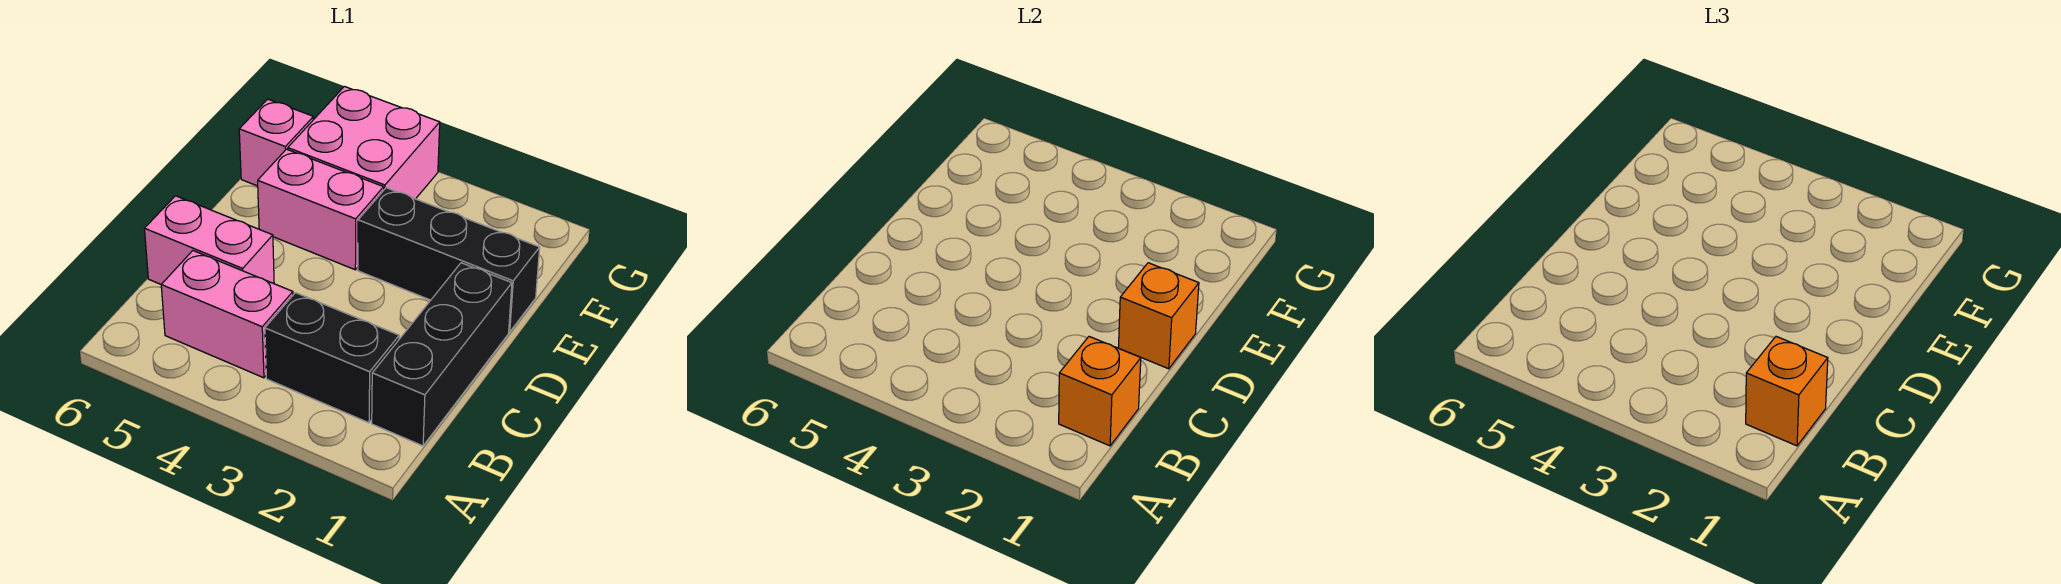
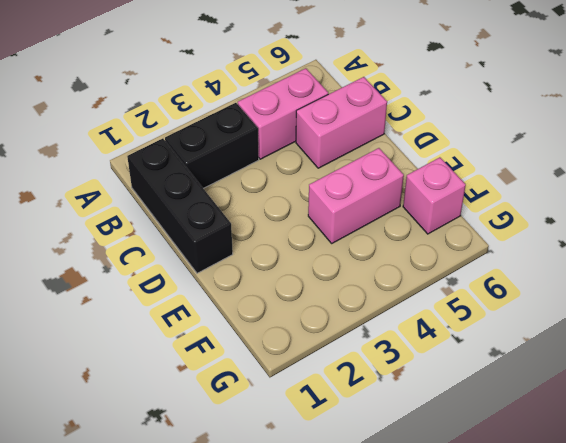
none -> black 1x3 brick [358,188,540,332]
none -> pink 2x2 brick [288,87,440,199]

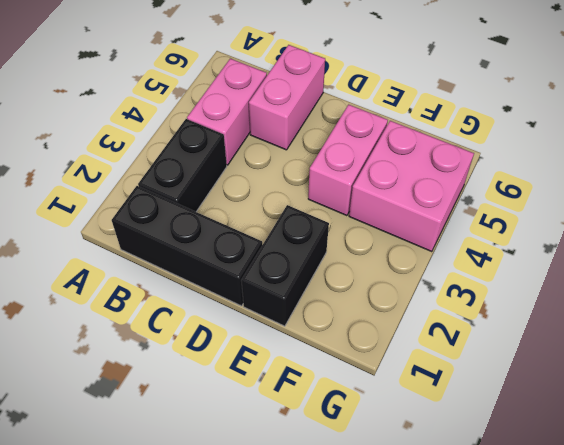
black 1x2 brick [241,205,329,326] -> black 1x3 brick [358,188,540,332]
none -> pink 1x1 brick [239,99,313,186]
none -> orange 1x1 brick [1059,337,1141,446]

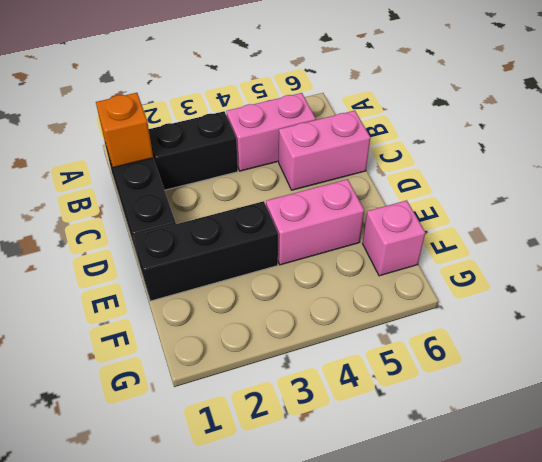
none -> pink 2x2 brick [288,87,440,199]
none -> orange 1x1 brick [1118,263,1199,369]

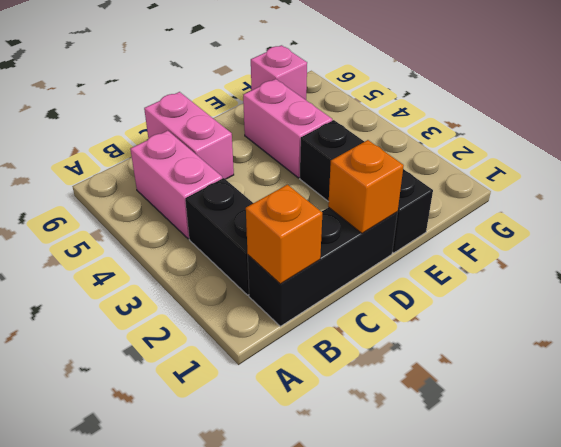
none -> pink 2x2 brick [288,87,440,199]
none -> orange 1x1 brick [1746,337,1828,446]

